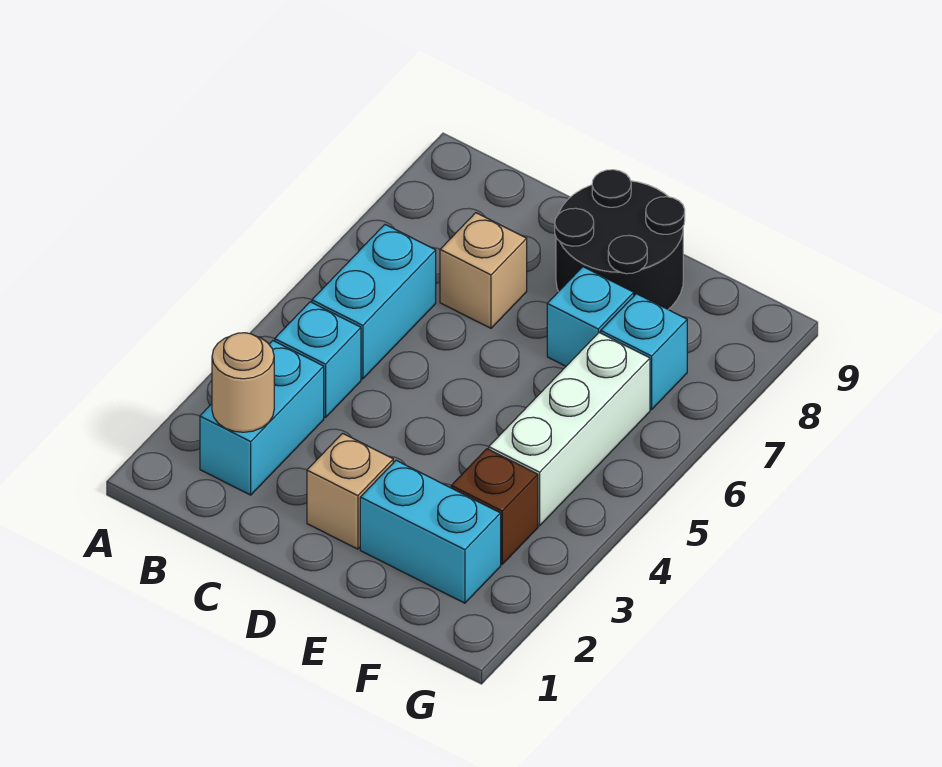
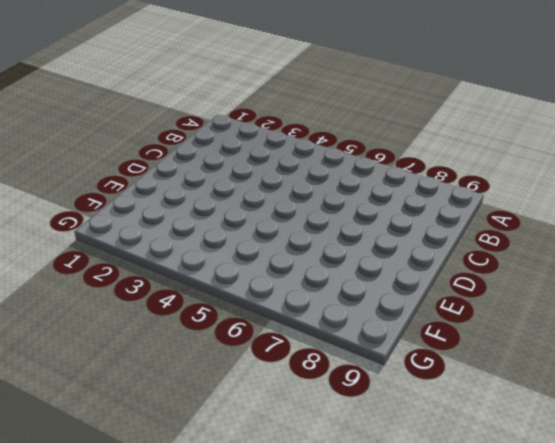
none -> cyan 1x2 brick [200,341,324,495]
none -> cyan 1x1 brick [275,302,361,418]
none -> cyan 1x2 brick [312,225,436,379]

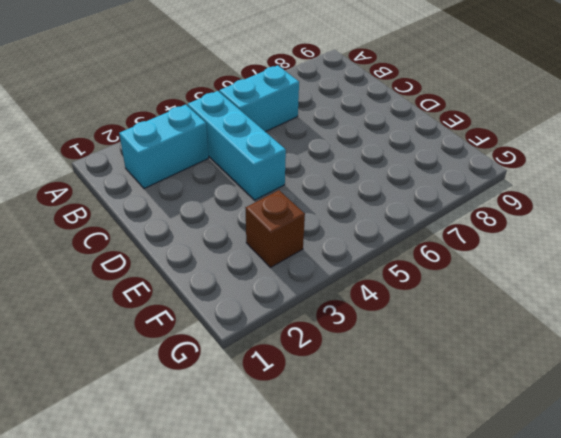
cyan 1x3 brick [187,91,286,200] -> cyan 1x1 brick [275,302,361,418]
none -> tan 1x1 brick [440,213,527,328]
none -> tan 1x1 brick [307,433,393,549]
none -> black 2x2 round brick [555,170,685,309]

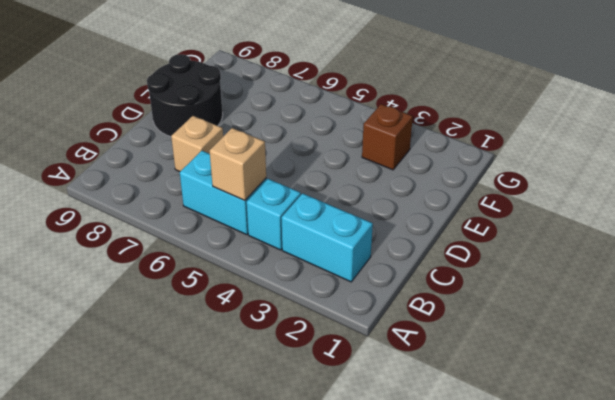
tan 1x1 brick [210,128,266,201] -> tan 1x1 brick moved to [307,433,393,549]
none -> cyan 1x2 brick [360,460,501,603]
none -> cyan 1x1 brick [547,267,634,366]
none -> white 1x3 brick [489,333,650,526]

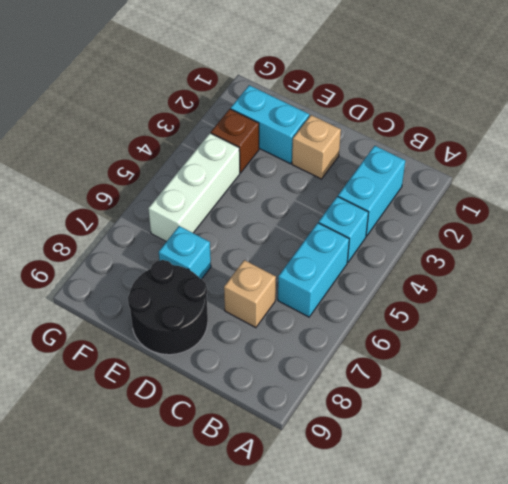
none -> cyan 1x1 brick [601,294,687,409]
none -> tan 1x1 round brick [212,333,274,432]

